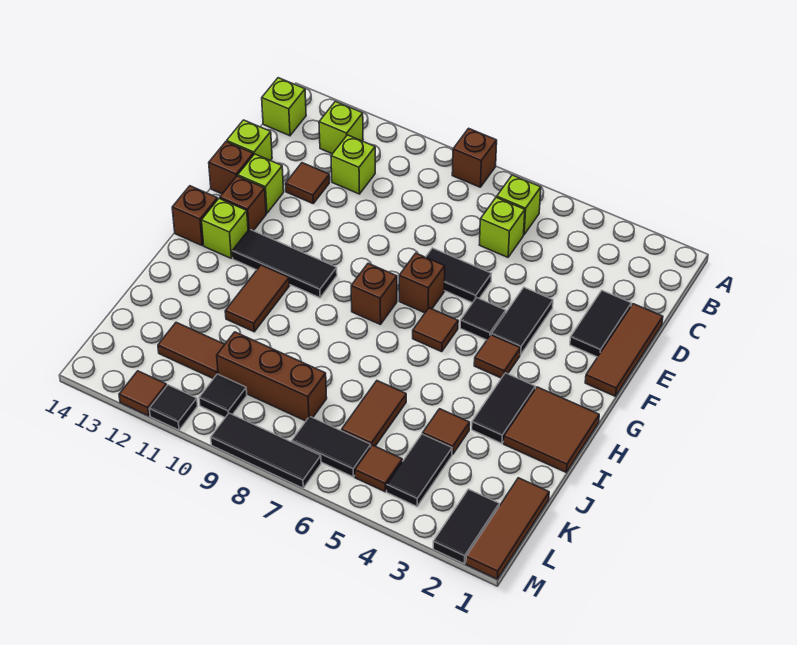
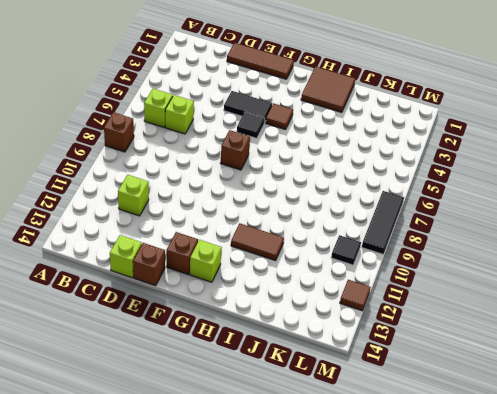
none -> lime 1x1 brick [319,101,363,154]
none -> lime 1x1 brick [262,78,306,136]
none -> black 1x2 tile [570,291,631,357]
none -> brown 1x1 tile [285,163,330,203]

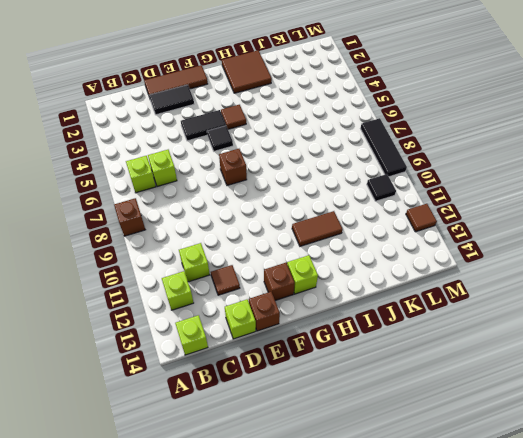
none -> black 1x2 tile [426,248,491,303]
none -> lime 1x1 brick [238,154,284,213]
none -> brown 1x1 tile [413,308,458,352]
none -> brown 1x1 brick [351,263,397,325]

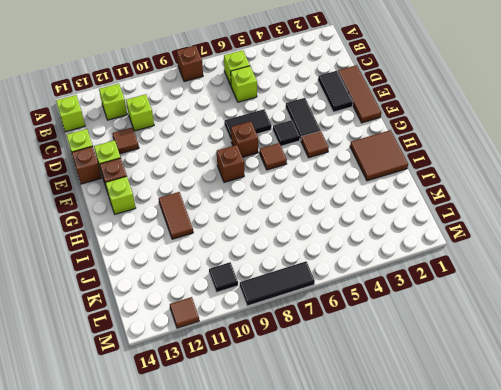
none -> black 1x3 tile [232,229,337,298]
none -> brown 1x1 brick [172,186,218,245]
none -> black 1x2 tile [472,373,535,443]
none -> brown 1x1 tile [423,409,470,454]

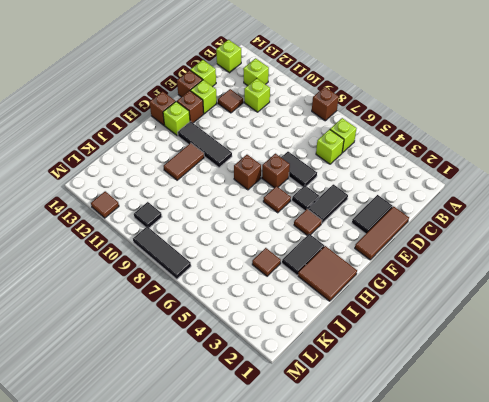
none -> brown 1x2 tile [342,381,406,446]
none -> brown 1x3 tile [466,478,549,579]
none -> black 1x2 tile [387,434,452,506]
none -> brown 1x3 brick [217,332,327,421]

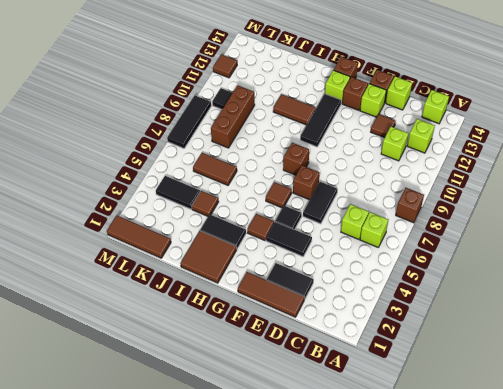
none -> brown 1x2 tile [158,322,225,379]
none -> black 1x2 tile [433,489,499,563]
none -> brown 1x1 tile [355,445,402,492]
none -> black 1x2 tile [292,416,371,477]

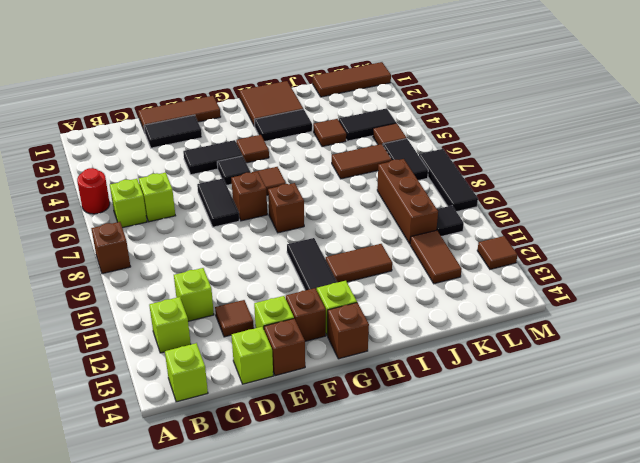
red 1x1 round brick [77,168,110,214] -> none
none -> black 1x2 tile [433,489,499,563]
none -> black 1x1 tile [149,385,198,430]

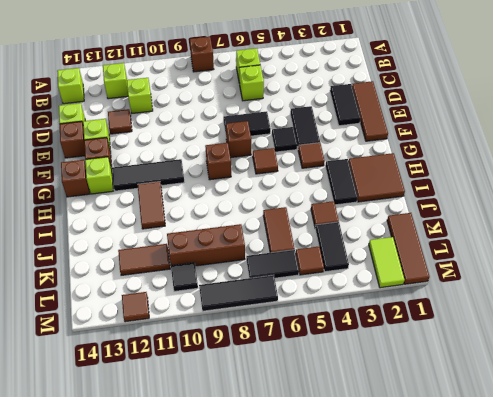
lime 1x2 tile [369,237,405,288] -> black 1x2 tile [433,489,499,563]
none -> black 1x1 tile [149,385,198,430]

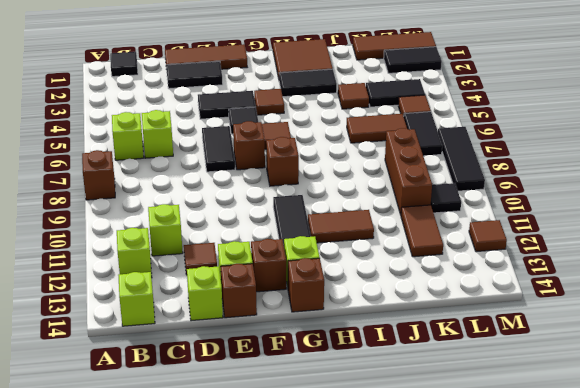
black 1x1 tile [110,52,138,77] -> black 1x1 tile moved to [149,385,198,430]

